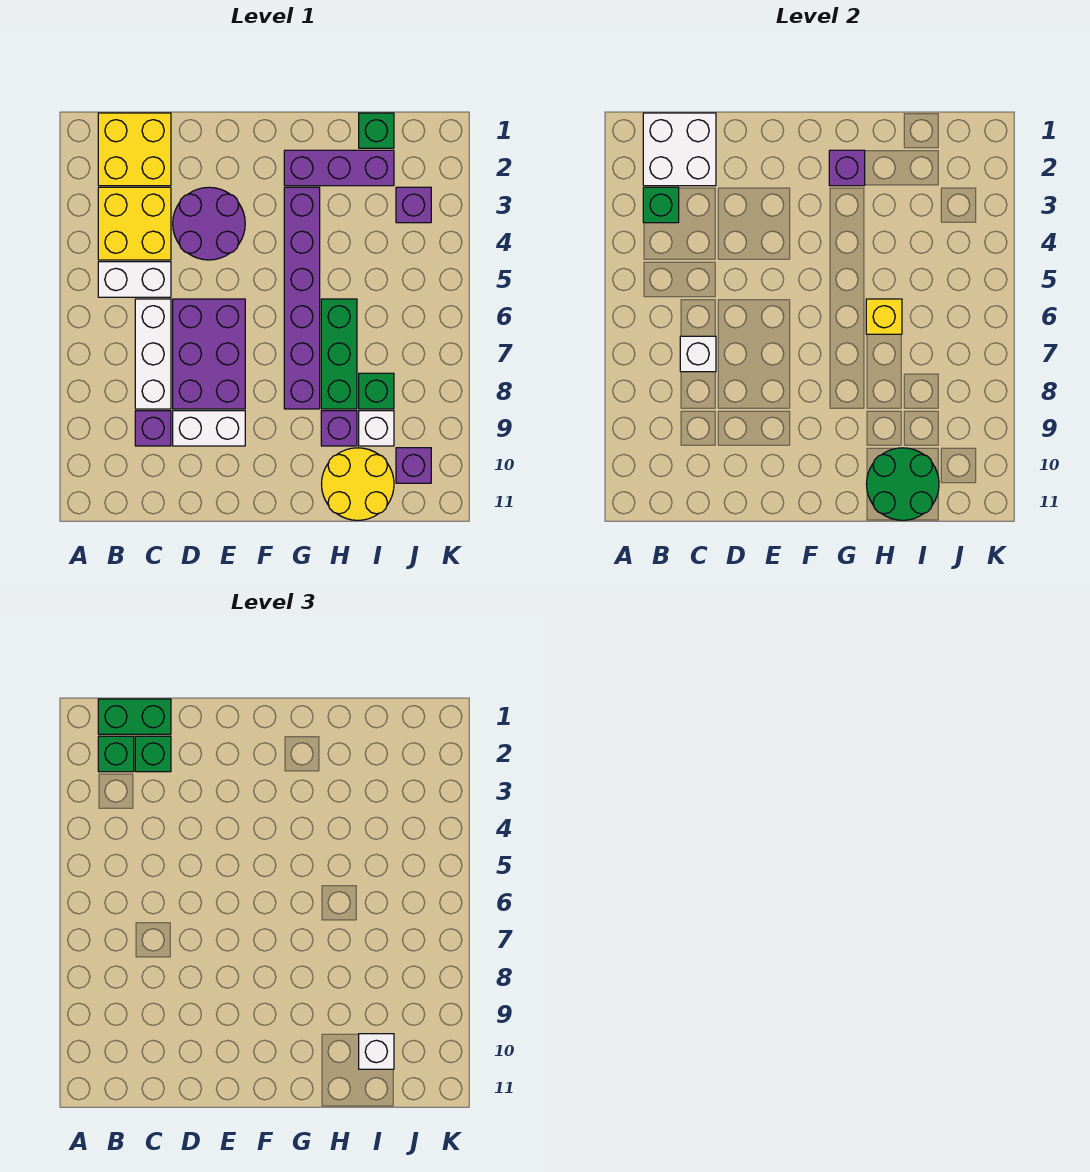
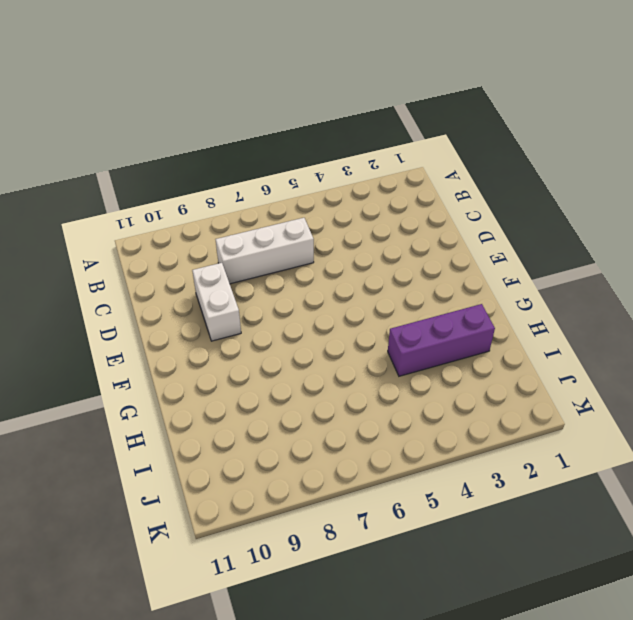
purple 1x3 brick [388,304,495,376] -> purple 1x3 brick turned to [284,150,394,186]
none -> yellow 2x2 brick [98,113,171,186]
none -> yellow 2x2 brick [98,187,171,260]
none -> white 1x2 brick [98,262,171,297]

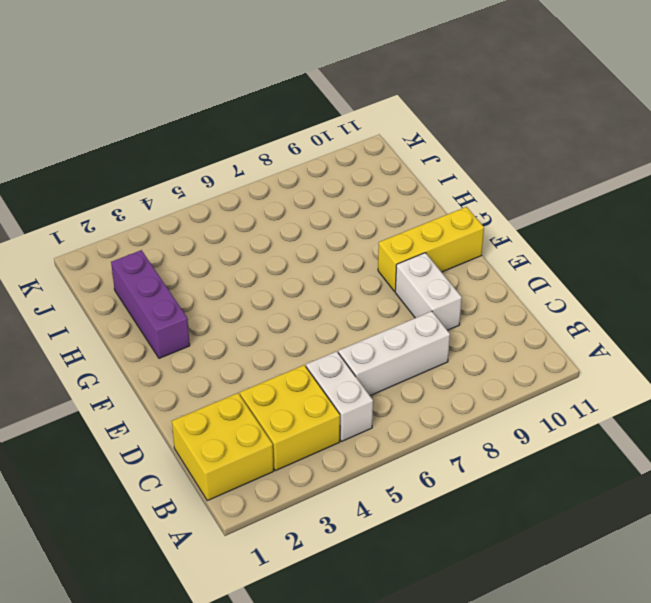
yellow 1x3 brick [378,207,484,291] -> none
none -> purple 1x1 brick [135,411,171,446]
none -> purple 2x2 round brick [173,187,245,260]
none -> purple 2x3 brick [173,299,245,409]

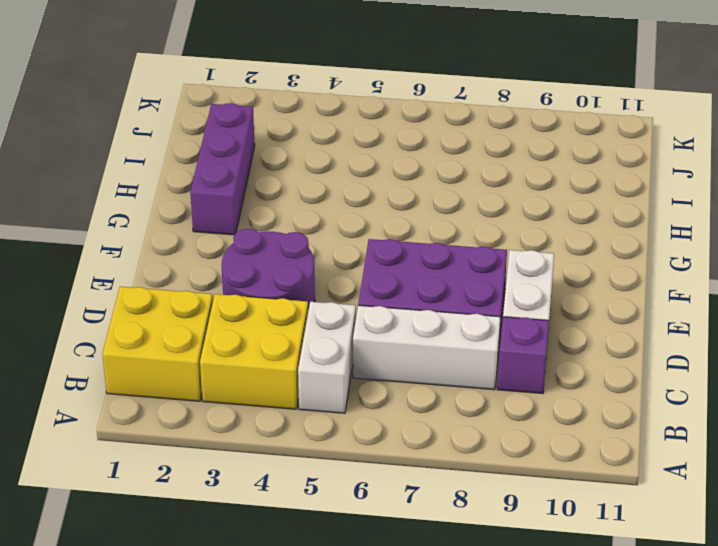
none -> purple 1x6 brick [284,187,320,409]
none -> green 1x3 brick [321,299,357,409]
none -> purple 1x1 brick [321,411,357,446]

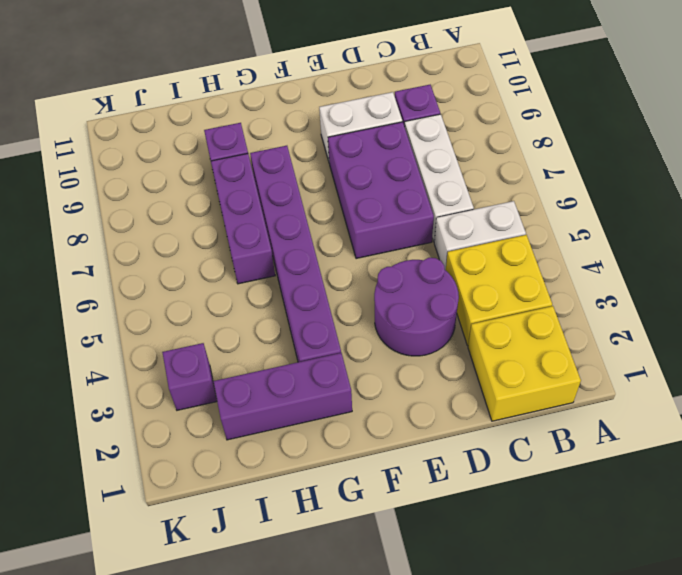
purple 1x3 brick [211,154,275,284] -> green 1x3 brick [321,299,357,409]
none -> yellow 2x2 round brick [322,448,394,520]
none -> green 1x1 brick [359,113,394,148]
none -> green 1x1 brick [359,373,394,409]

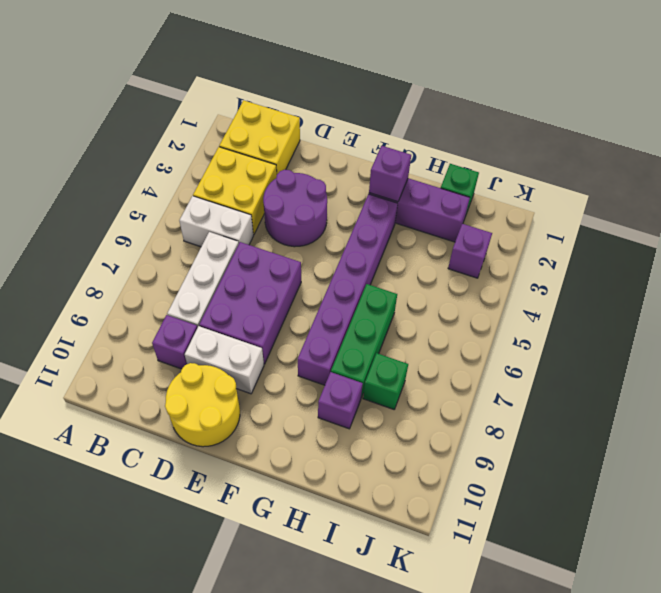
yellow 2x2 round brick [165,363,240,447] -> yellow 2x2 round brick moved to [322,448,394,520]
none -> white 1x1 brick [359,411,394,446]
none -> purple 1x1 brick [396,448,431,483]
none -> white 2x2 brick [643,113,716,186]

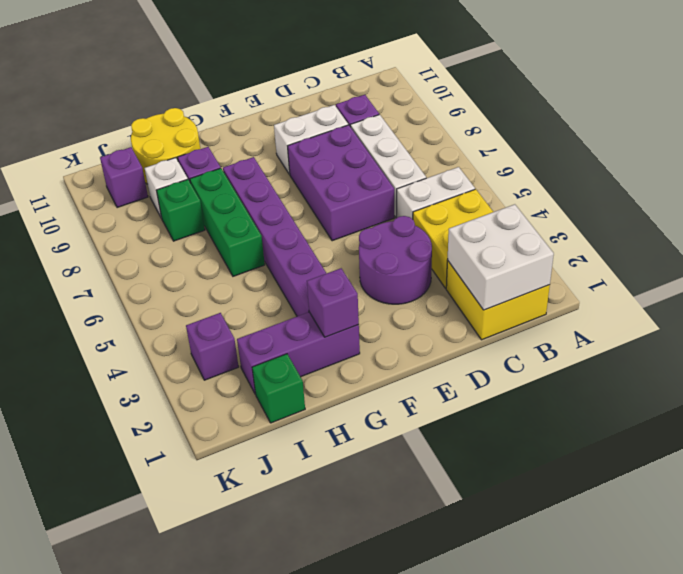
none -> green 1x1 brick [643,187,679,223]
none -> white 1x1 brick [680,336,716,372]
none -> yellow 1x1 brick [866,299,902,334]

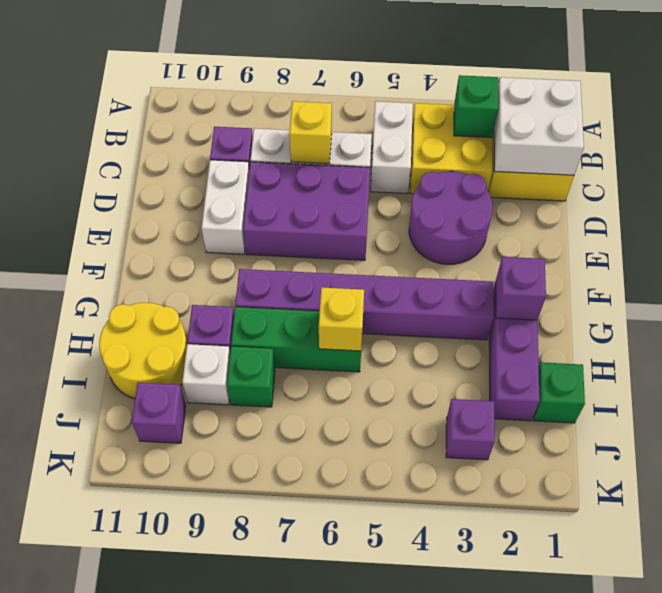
yellow 1x1 brick [289,101,332,164] -> white 1x1 brick [680,336,716,372]
none -> green 2x2 round brick [867,448,939,520]
none -> green 1x2 brick [98,699,171,734]
none -> green 1x1 brick [98,736,134,772]

